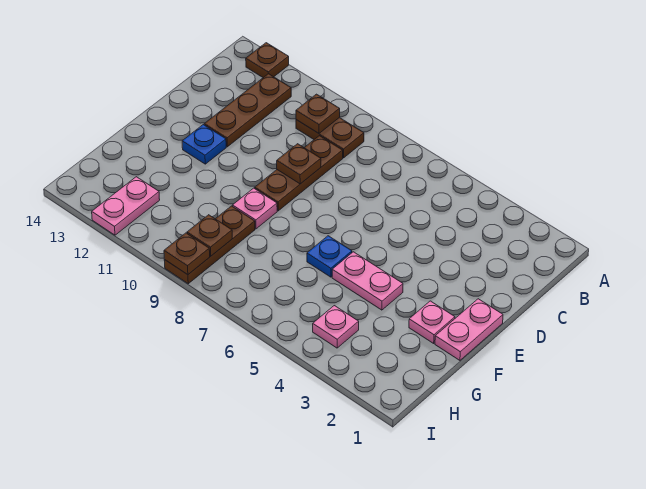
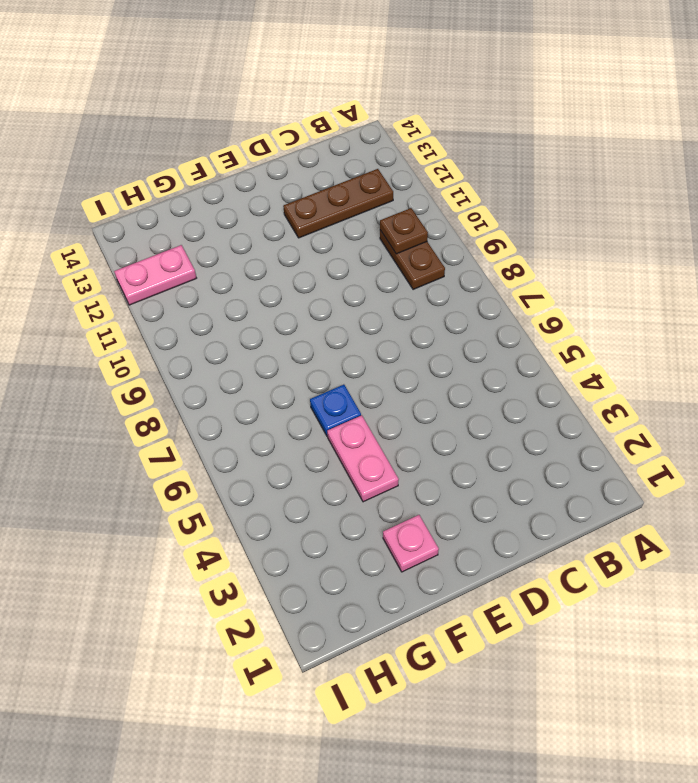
none -> brown 1x1 plate [246,43,289,78]
none -> brown 1x3 plate [255,136,343,211]
none -> pink 1x2 plate [435,299,503,360]

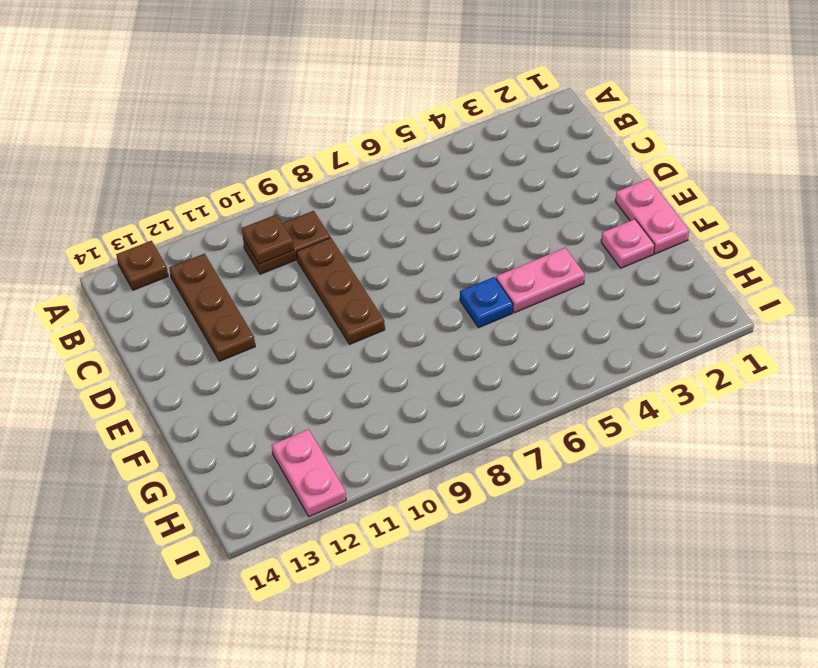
none -> blue 1x1 plate [182,125,226,164]
none -> pink 1x1 plate [233,188,277,229]
none -> brown 1x3 plate [164,206,255,284]

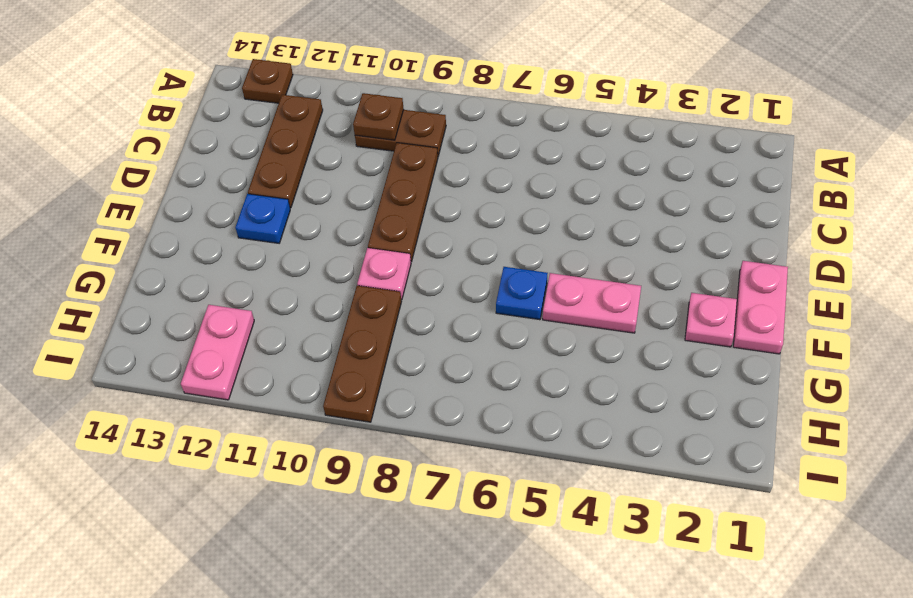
none -> pink 1x1 plate [313,306,359,348]
none -> brown 1x1 plate [277,144,321,184]
none -> brown 1x1 plate [187,215,232,256]

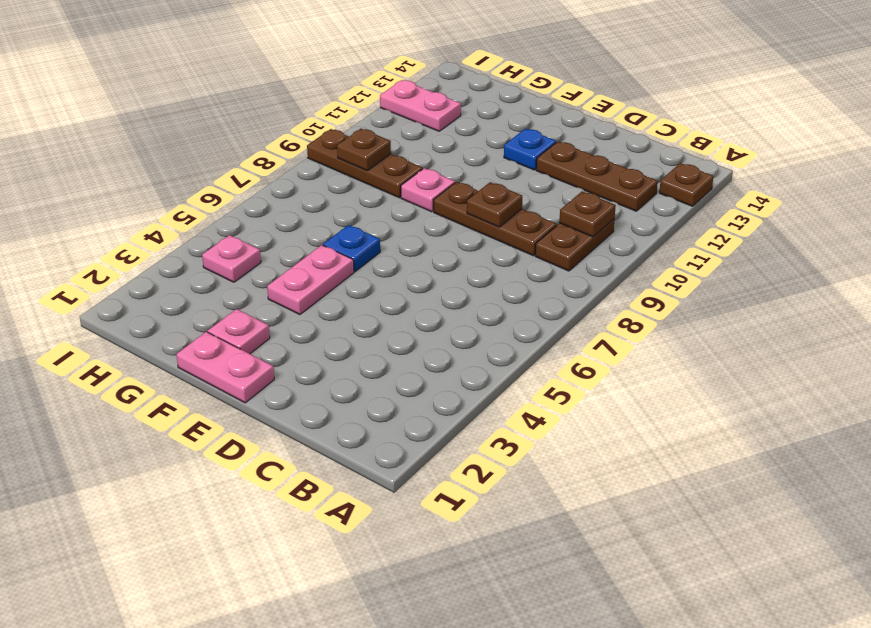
none -> brown 1x1 plate [164,233,210,275]

